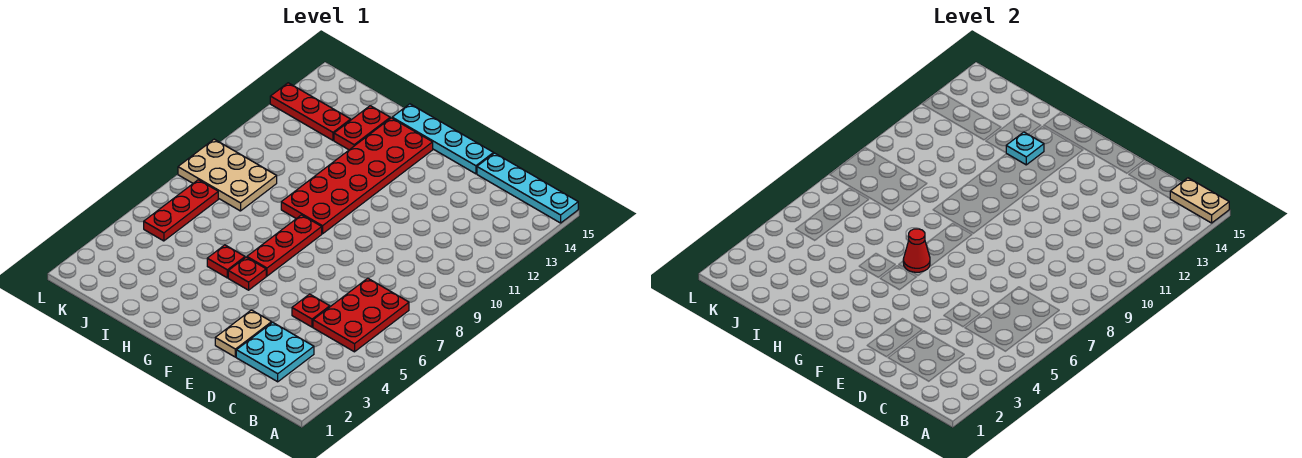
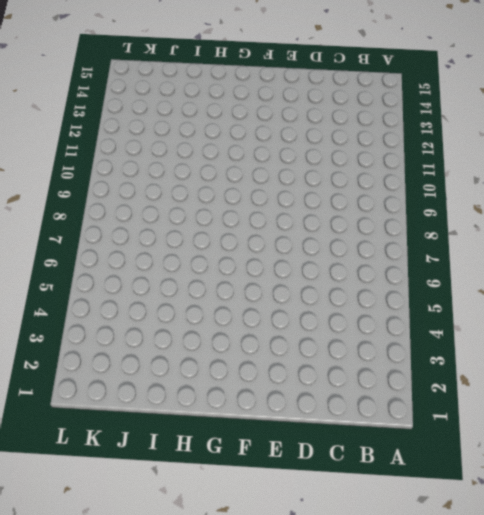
none -> cyan 1x4 plate [477,153,578,223]
none -> red 2x3 plate [313,278,409,352]
none -> cyan 2x2 plate [236,322,314,382]

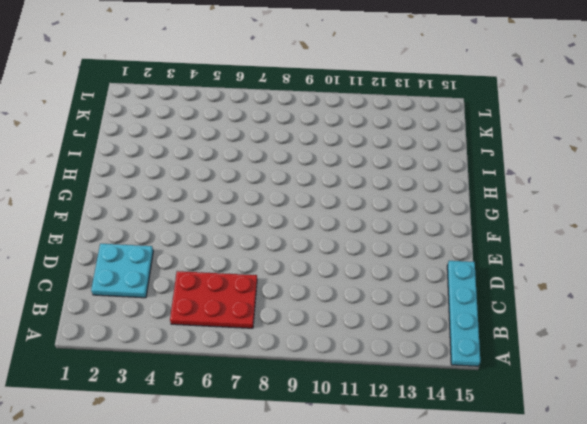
none -> red 1x1 plate [292,294,330,327]
none -> tan 1x2 plate [215,310,272,357]
none -> cyan 1x4 plate [392,104,494,174]

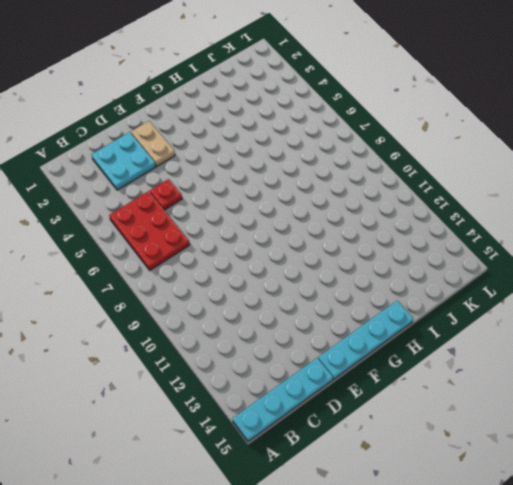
none -> red 1x1 plate [228,257,266,290]
none -> red 1x3 plate [247,215,322,276]
none -> red 2x6 plate [281,118,433,234]

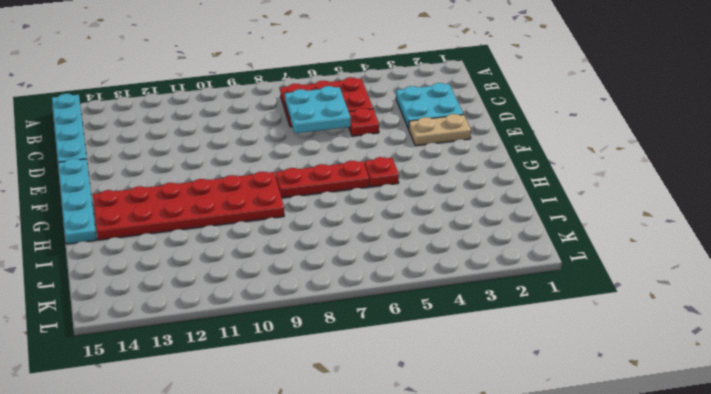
cyan 2x2 plate [285,86,351,133] -> none
none -> red 1x1 plate [207,245,245,278]
none -> red 1x2 plate [334,106,390,150]
none -> tan 2x3 plate [178,139,277,211]

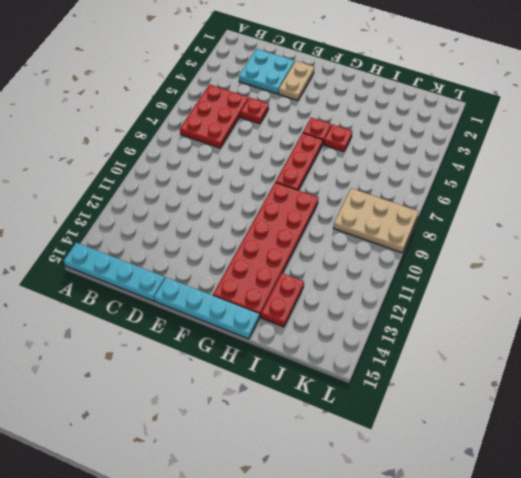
none -> red 1x3 plate [270,83,351,140]
none -> red 1x3 plate [144,180,218,241]
none -> tan 1x2 plate [1170,178,1229,223]

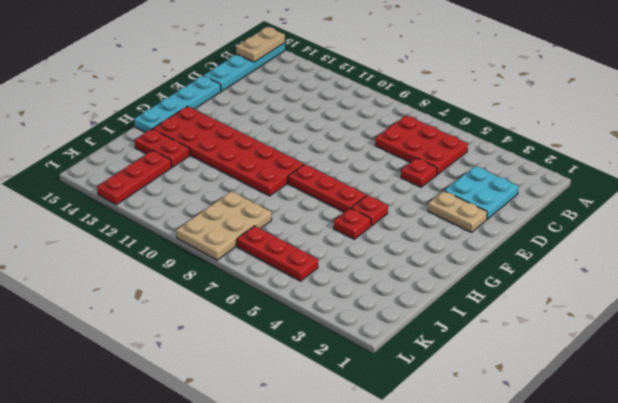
none -> red 1x1 cone [903,229,930,272]
none -> cyan 1x1 plate [1006,132,1044,165]

